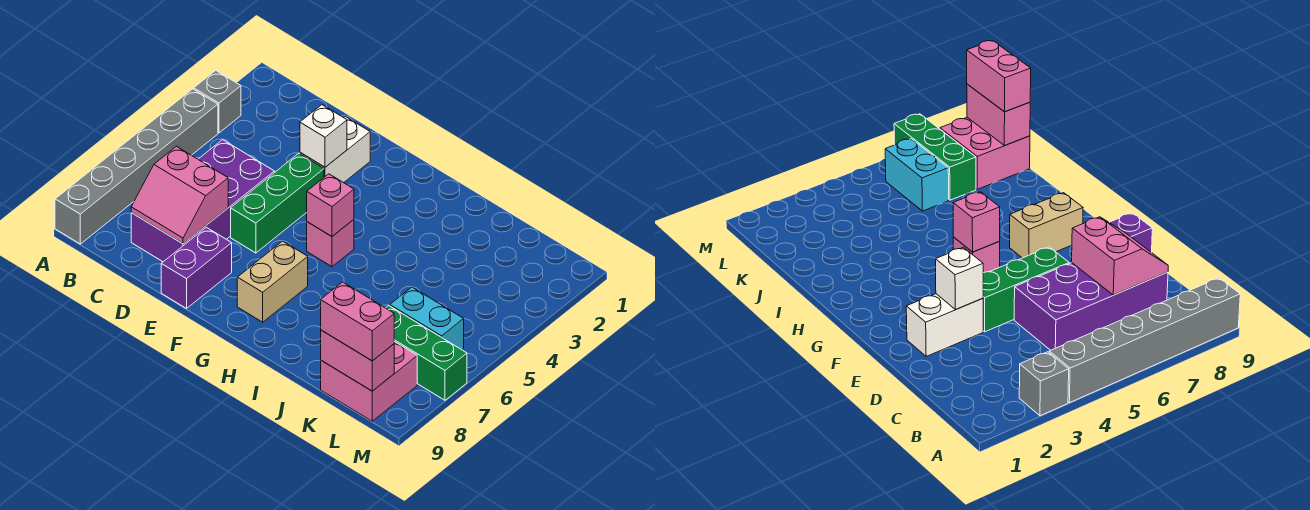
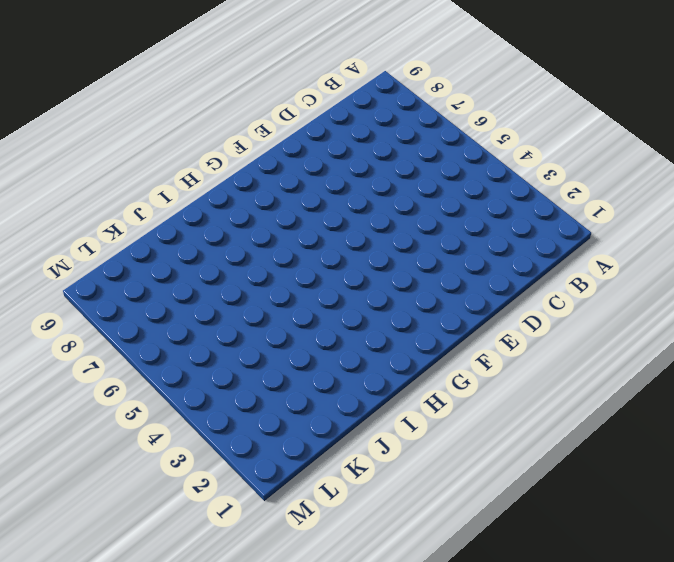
none -> grey 1x1 brick [194,70,241,133]
none -> grey 1x6 brick [55,89,218,244]
none -> purple 2x4 brick [131,140,274,262]

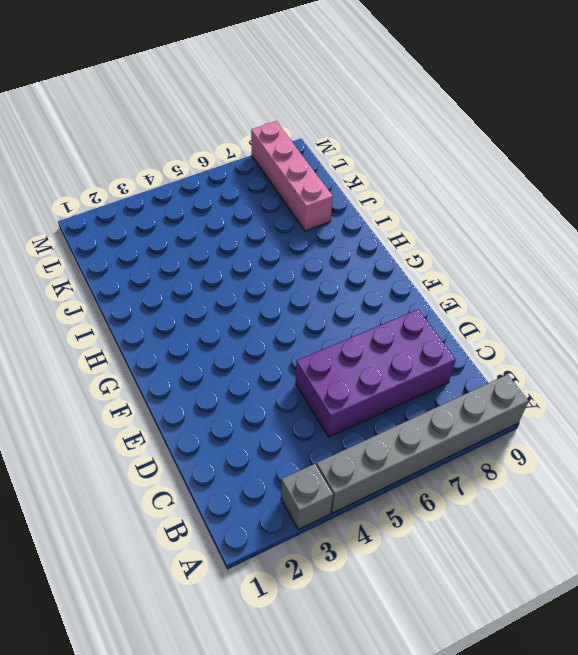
pink 1x4 brick [251,121,333,231] -> pink 2x2 brick [321,341,417,421]
none -> white 1x2 brick [300,117,370,183]
none -> green 1x3 brick [231,153,324,253]
none -> purple 1x2 brick [161,227,232,308]

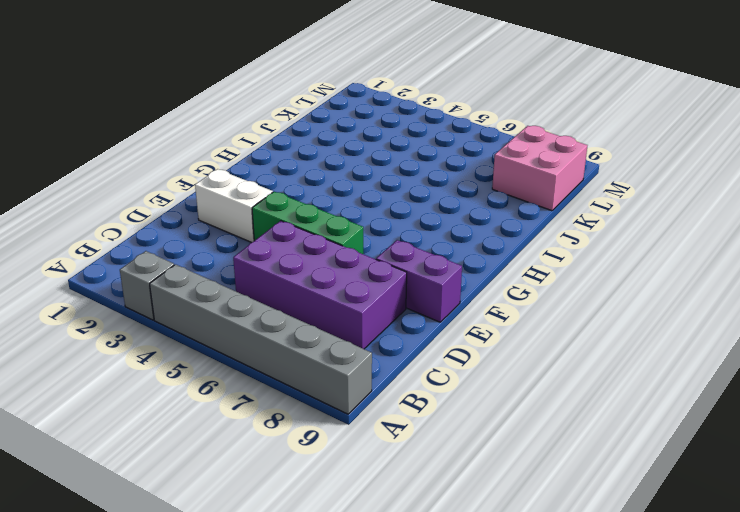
none -> pink 1x1 brick [307,220,354,267]
none -> tan 1x2 brick [237,241,308,322]
none -> cyan 1x2 brick [390,287,464,350]

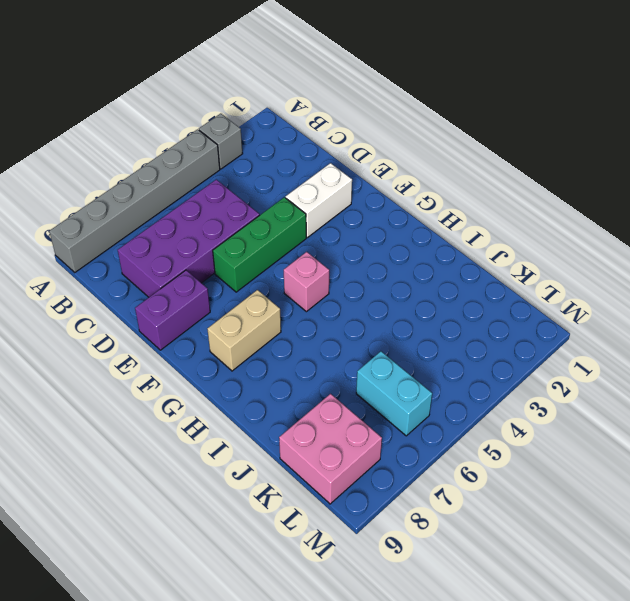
none -> green 1x3 brick [386,306,467,400]
none -> pink 2x2 slope [131,146,228,244]
none -> white 1x1 brick [300,105,347,167]

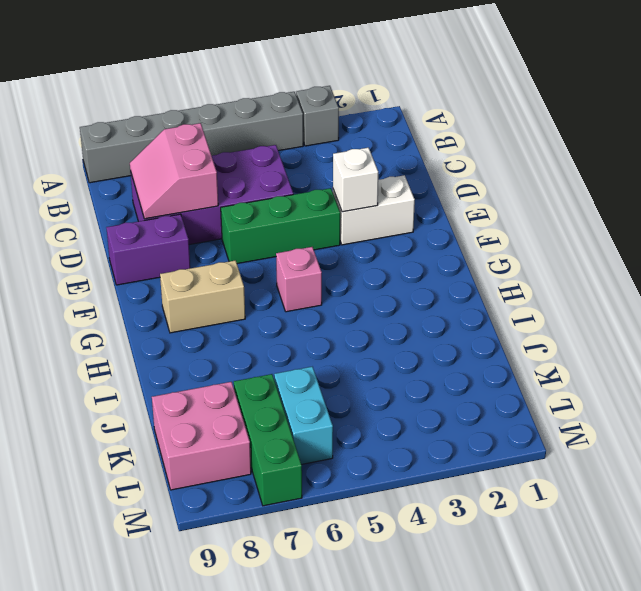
none -> pink 1x1 brick [307,174,354,236]
none -> pink 1x2 brick [321,330,394,391]
none -> pink 1x2 brick [321,282,394,361]

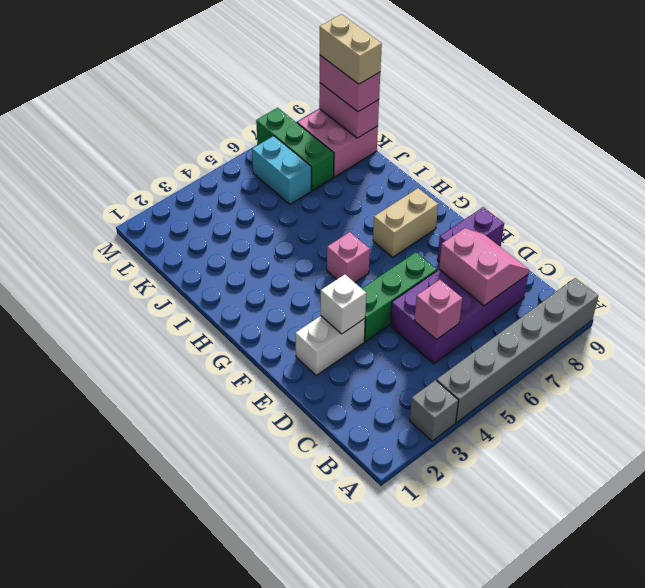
pink 1x1 brick [414,280,462,339] -> pink 1x1 brick moved to [307,174,354,236]
tan 1x2 brick [320,14,382,84] -> none

